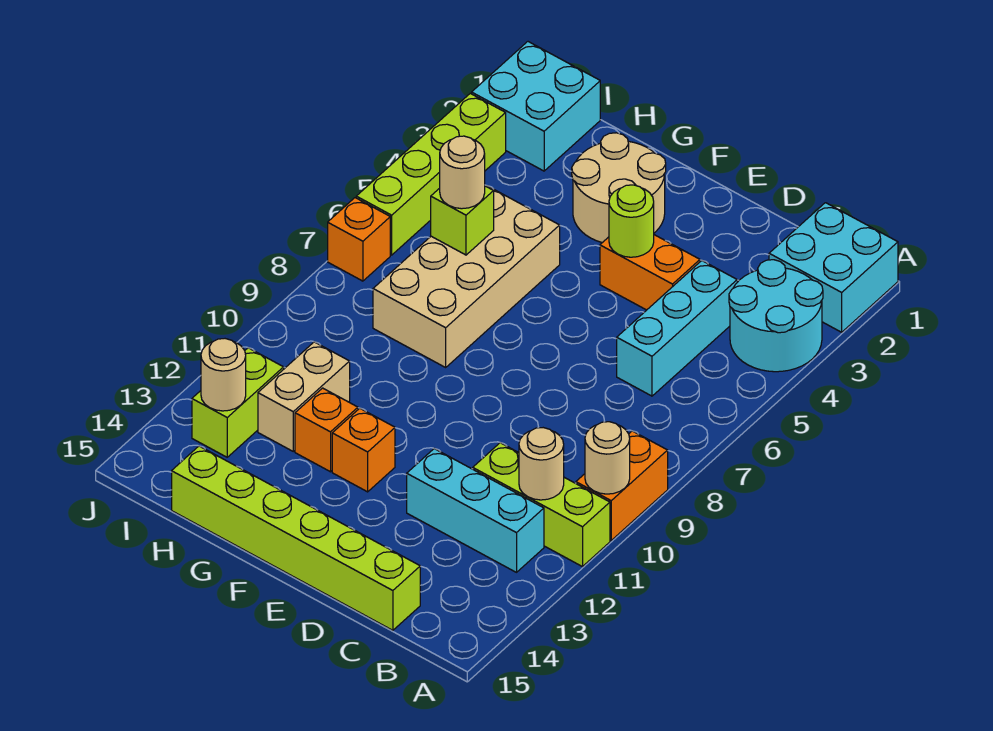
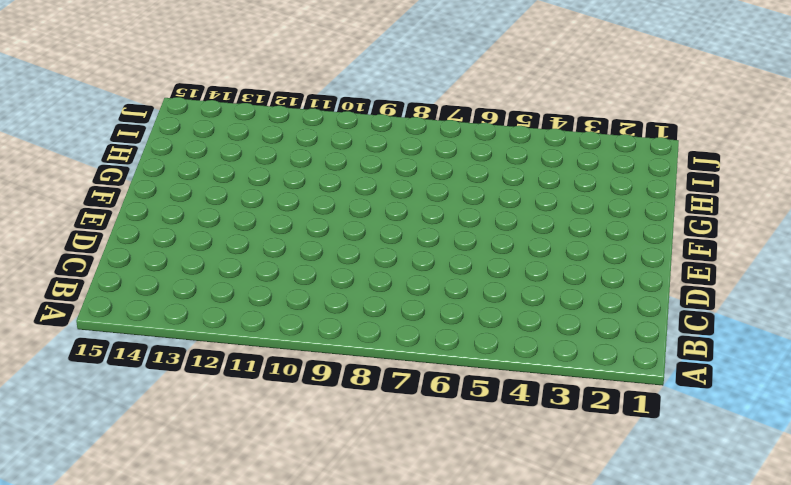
none -> cyan 2x2 brick [769,203,898,332]
none -> cyan 2x2 round brick [729,260,823,372]
none -> orange 1x2 brick [576,431,668,540]

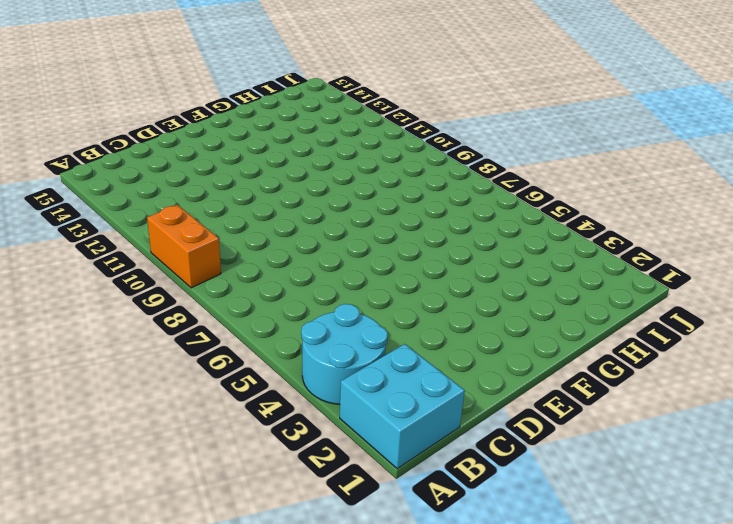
none -> lime 1x3 brick [473,443,610,567]
none -> cyan 1x3 brick [407,449,544,572]
none -> cyan 1x3 brick [617,261,737,396]

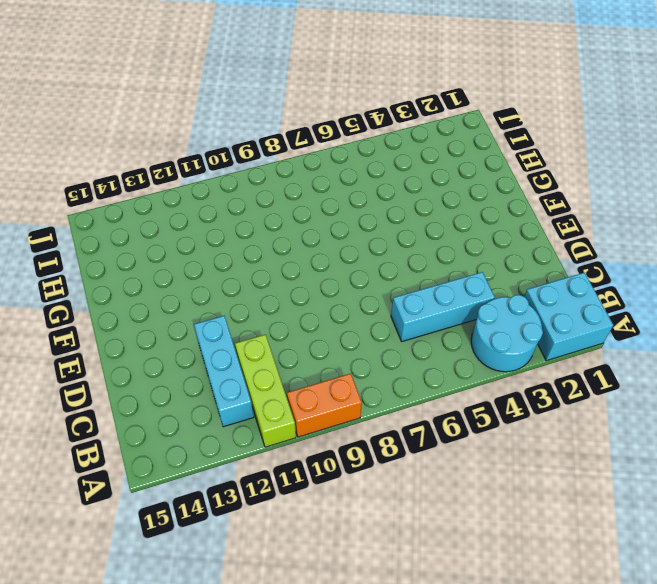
none -> lime 1x6 brick [172,446,420,630]
none -> orange 1x2 brick [600,235,700,310]
none -> tan 2x2 round brick [572,133,666,243]

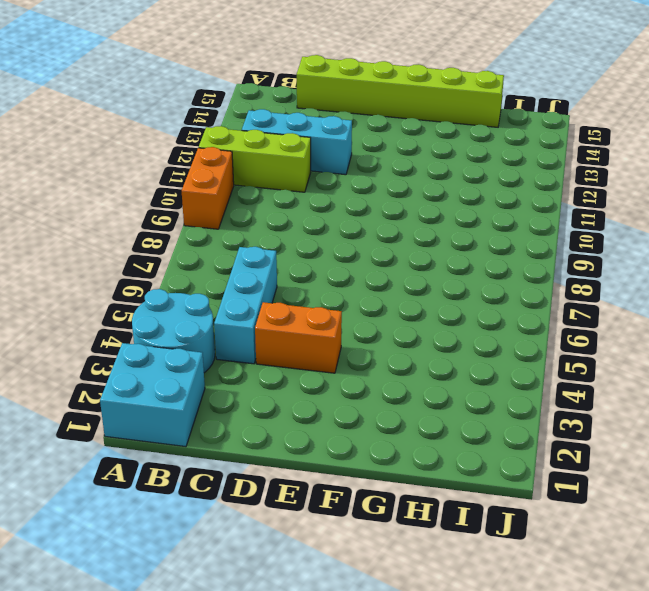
none -> tan 2x2 round brick [572,133,666,243]
none -> orange 1x1 brick [332,408,395,492]
none -> tan 2x4 brick [373,186,560,367]

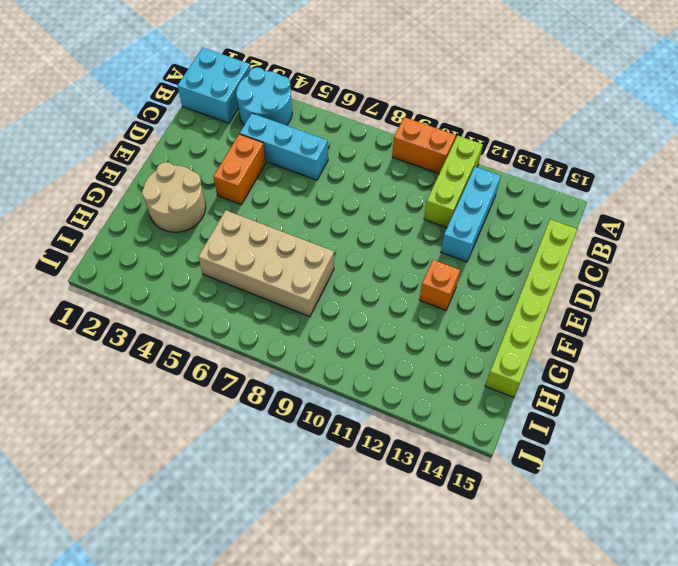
none -> orange 1x1 brick [295,388,358,472]
none -> tan 1x2 brick [258,342,350,451]
none -> cyan 2x2 brick [472,42,600,171]

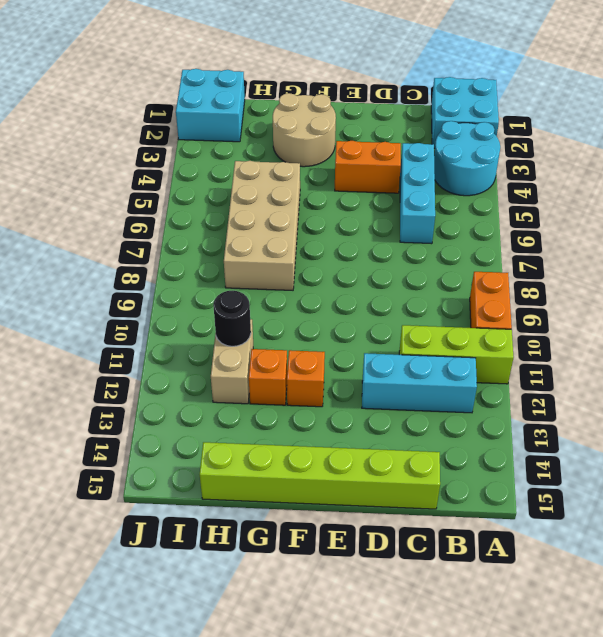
black 1x1 round brick [213,291,251,346] -> none
none -> lime 1x2 brick [192,348,284,457]
none -> lime 1x4 brick [356,93,506,255]
none -> orange 1x1 brick [328,198,390,281]

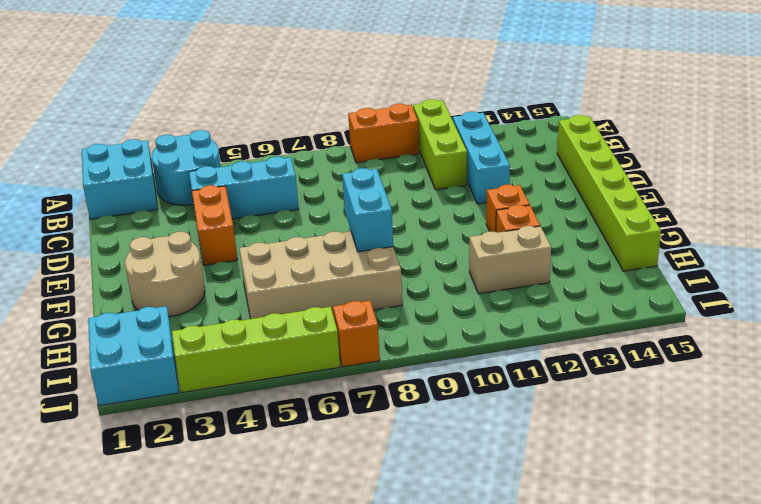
cyan 1x2 brick [342,168,393,252] -> none
none -> lime 1x2 brick [192,348,284,457]
none -> tan 1x1 round brick [585,422,630,494]
none -> tan 1x1 round brick [519,428,564,500]

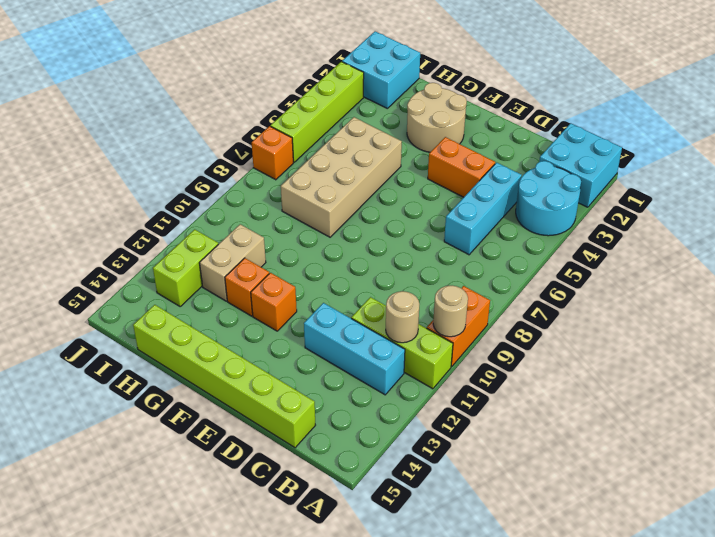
none -> lime 1x1 round brick [609,185,654,257]
none -> lime 1x1 brick [431,186,494,255]
none -> tan 1x1 round brick [201,339,246,411]

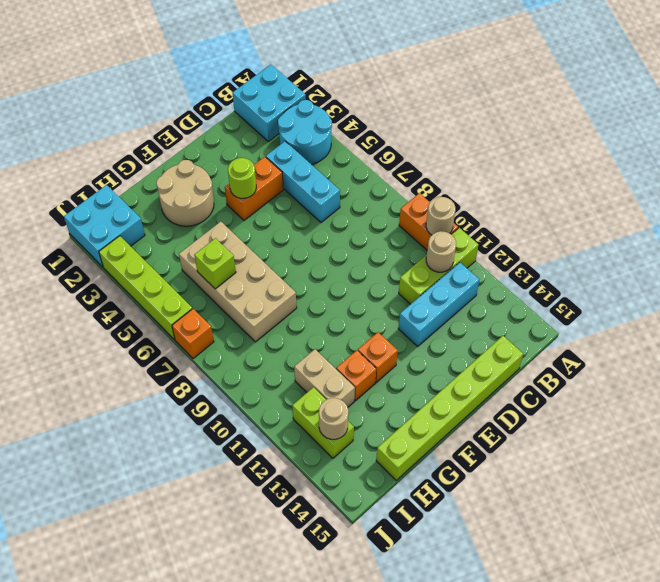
none -> tan 1x1 round brick [440,136,485,209]

